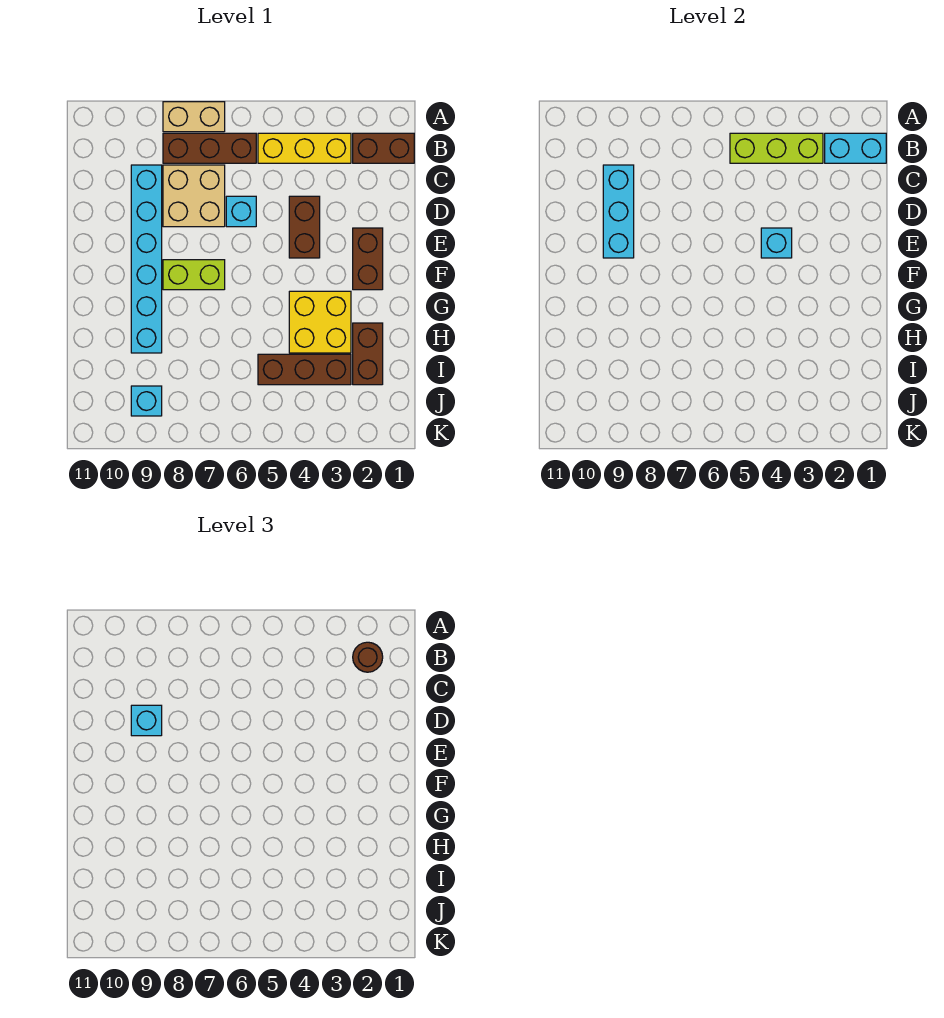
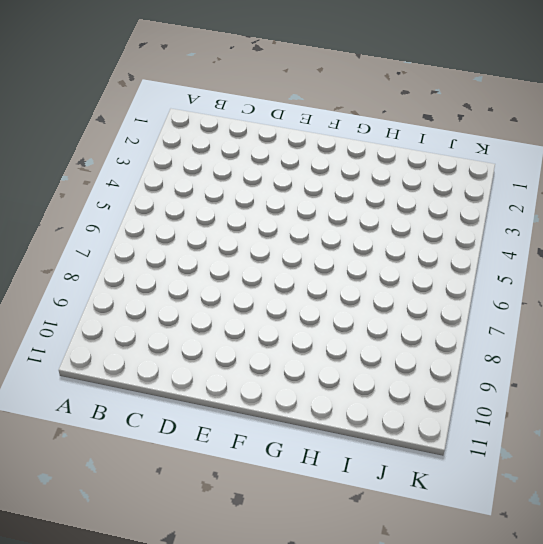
none -> tan 1x2 brick [163,102,225,132]
none -> brown 1x2 brick [353,133,414,163]
none -> yellow 1x3 brick [258,133,351,163]

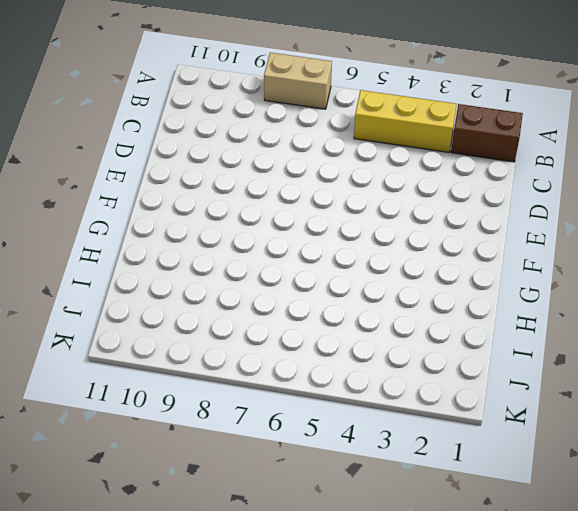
none -> brown 1x3 brick [163,133,256,163]
none -> tan 2x2 brick [163,165,225,227]
none -> cyan 1x6 brick [131,165,162,353]

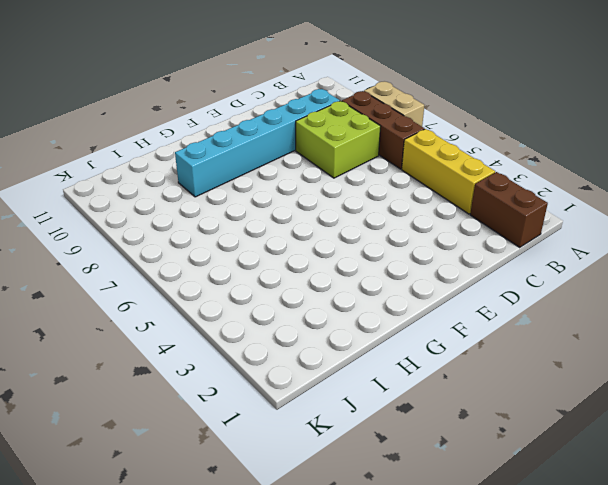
lime 2x2 brick [296,101,381,178] -> tan 2x2 brick [163,165,225,227]
none -> brown 1x2 brick [289,196,320,258]
none -> cyan 1x1 brick [226,196,256,227]
none -> brown 1x2 brick [353,228,383,290]

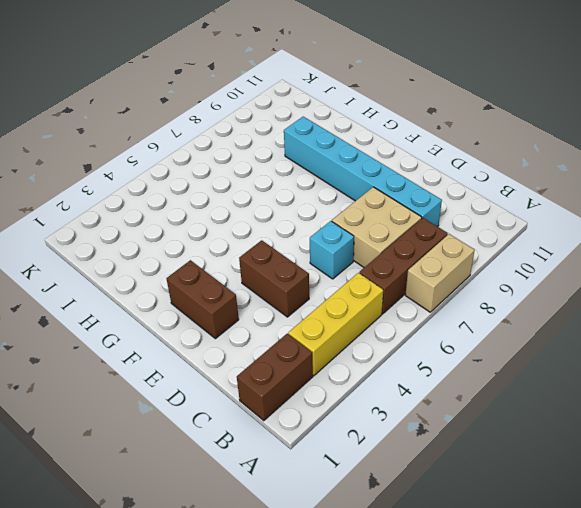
none -> lime 1x2 brick [163,260,225,290]
none -> yellow 2x2 brick [289,291,351,353]
none -> brown 1x2 brick [353,323,383,385]

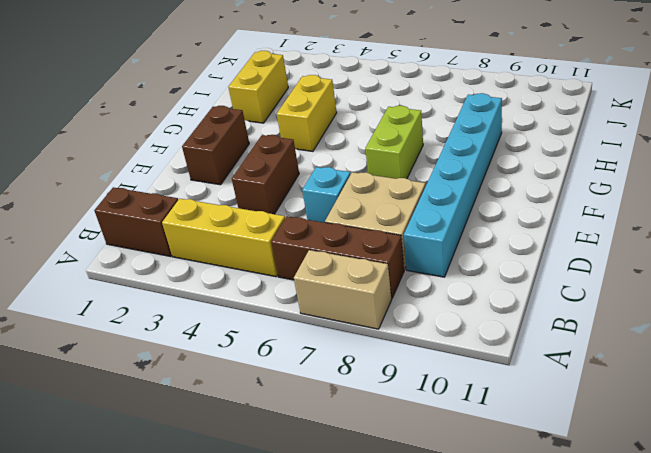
lime 1x2 brick [365,106,423,179] -> lime 1x2 brick turned to [163,260,225,290]
yellow 1x2 brick [277,75,337,151] -> yellow 2x2 brick [289,291,351,353]
yellow 1x2 brick [228,51,288,123] -> brown 1x2 brick [353,323,383,385]
none -> brown 1x3 brick [258,354,351,385]
none -> cyan 1x1 brick [131,386,162,416]
none -> cyan 1x2 brick [825,133,886,163]

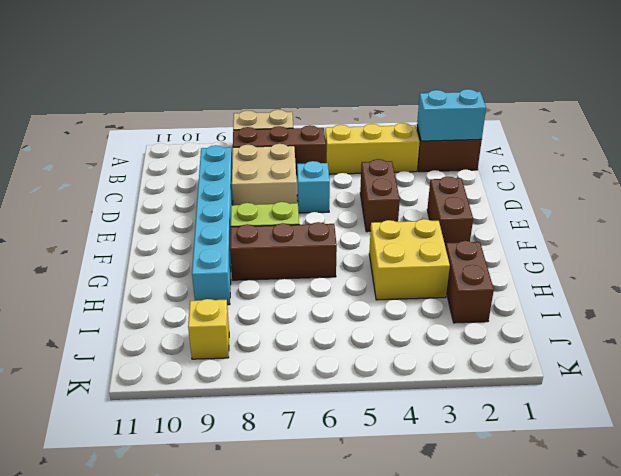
brown 1x3 brick [230,222,337,280] -> brown 1x3 brick moved to [258,354,351,385]
yellow 1x1 brick [188,299,229,359] -> cyan 1x1 brick [131,386,162,416]
none -> lime 1x3 brick [730,133,823,163]
none -> cyan 1x3 brick [603,165,634,258]
none -> cyan 1x1 brick [761,228,792,258]

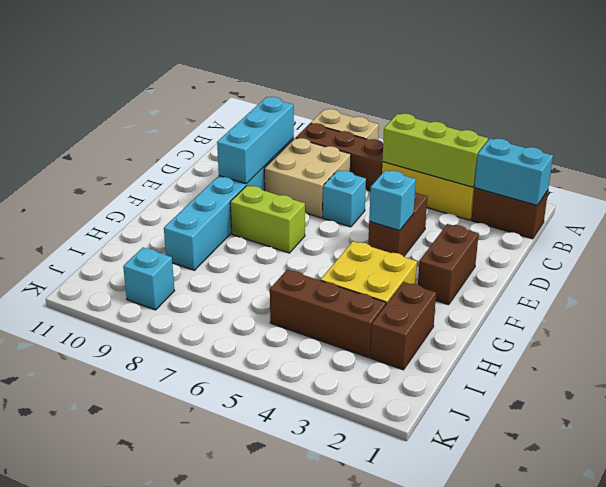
none -> brown 1x1 round brick [353,642,383,672]
none -> cyan 1x1 brick [131,705,162,736]

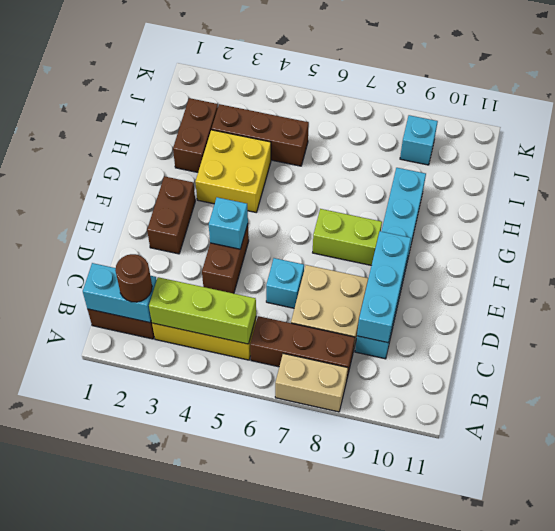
none -> cyan 1x1 brick [131,705,162,736]

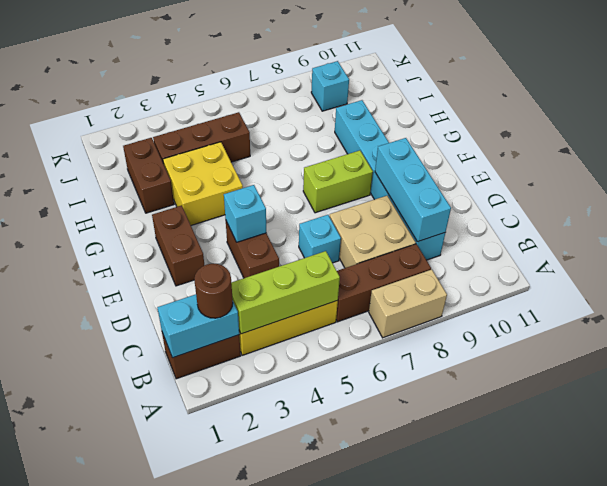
none -> cyan 1x1 brick [131,705,162,736]

